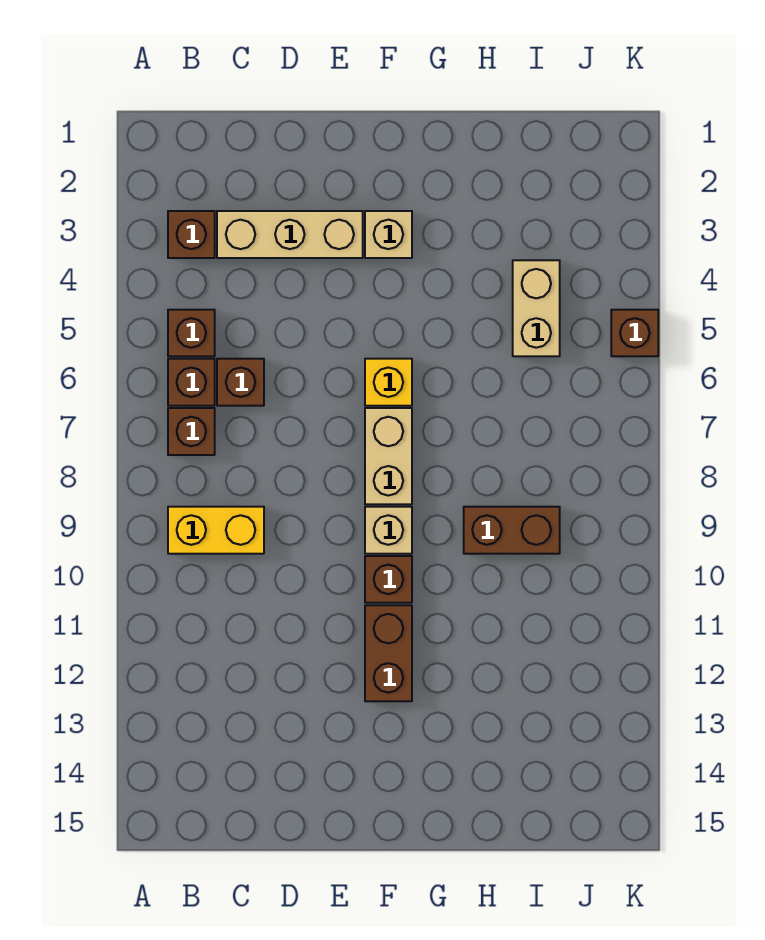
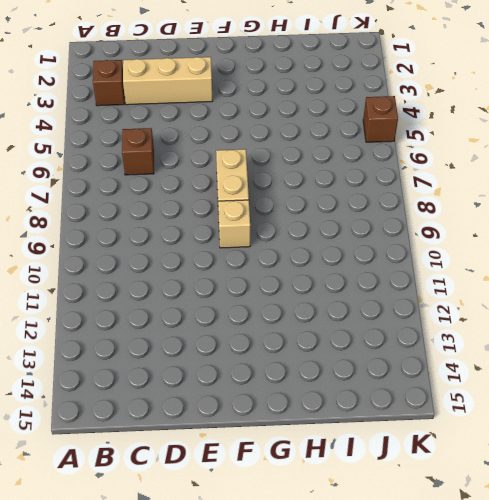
none -> brown 1x1 brick [168,310,215,356]
none -> brown 1x1 brick [168,359,215,406]
none -> brown 1x1 brick [168,408,215,455]

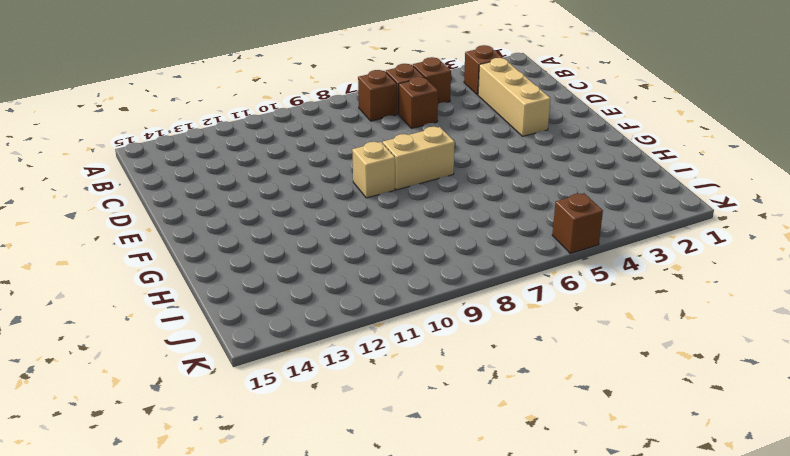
none -> yellow 1x2 brick [168,507,264,554]
none -> tan 1x1 brick [365,211,412,258]
none -> yellow 1x1 brick [365,359,412,406]

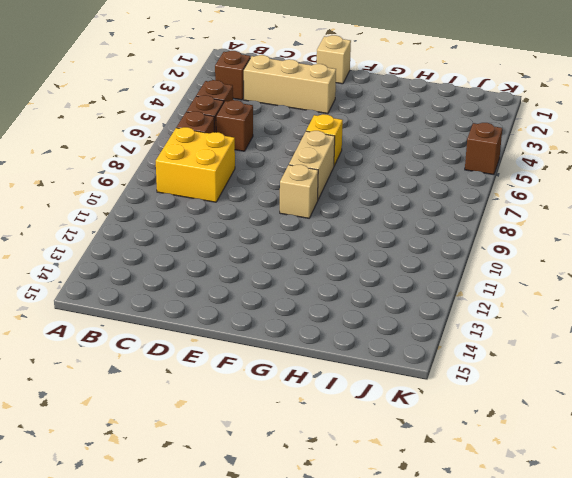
yellow 2x2 brick [156,127,235,202] -> yellow 1x2 brick [168,507,264,554]
tan 1x1 brick [317,35,351,84] -> tan 1x1 brick moved to [365,211,412,258]
none -> brown 1x1 brick [365,556,412,603]
none -> brown 1x2 brick [365,605,412,701]
none -> brown 1x2 brick [464,507,560,554]

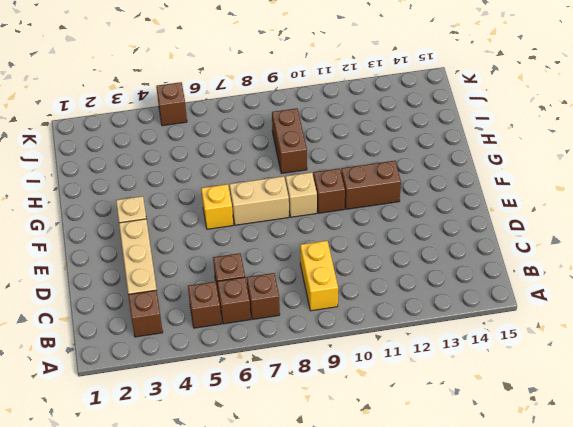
none -> tan 1x2 brick [513,260,560,356]

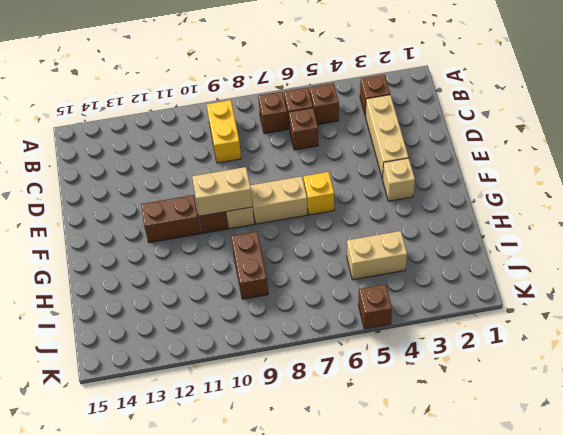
tan 1x2 brick [192,167,253,216] -> none

